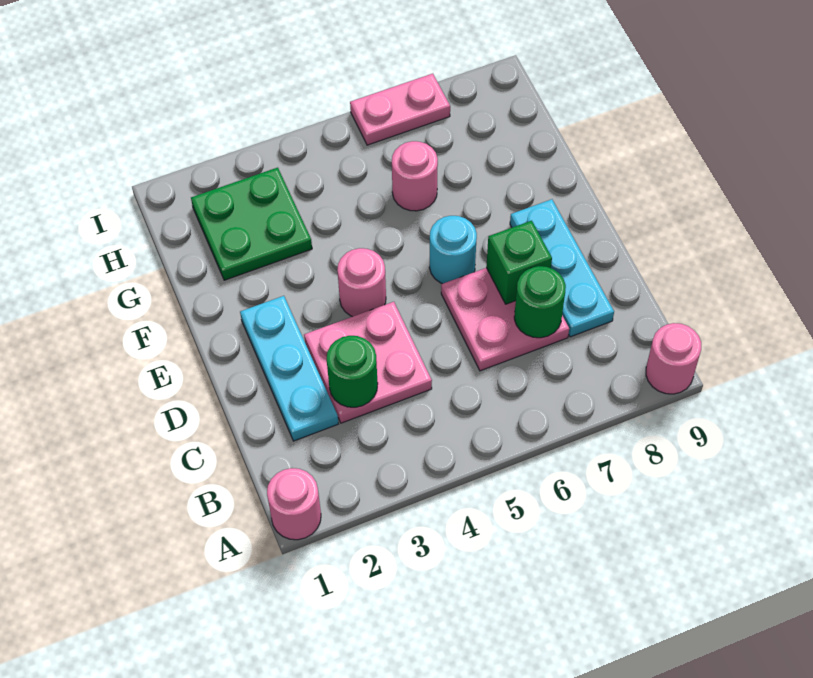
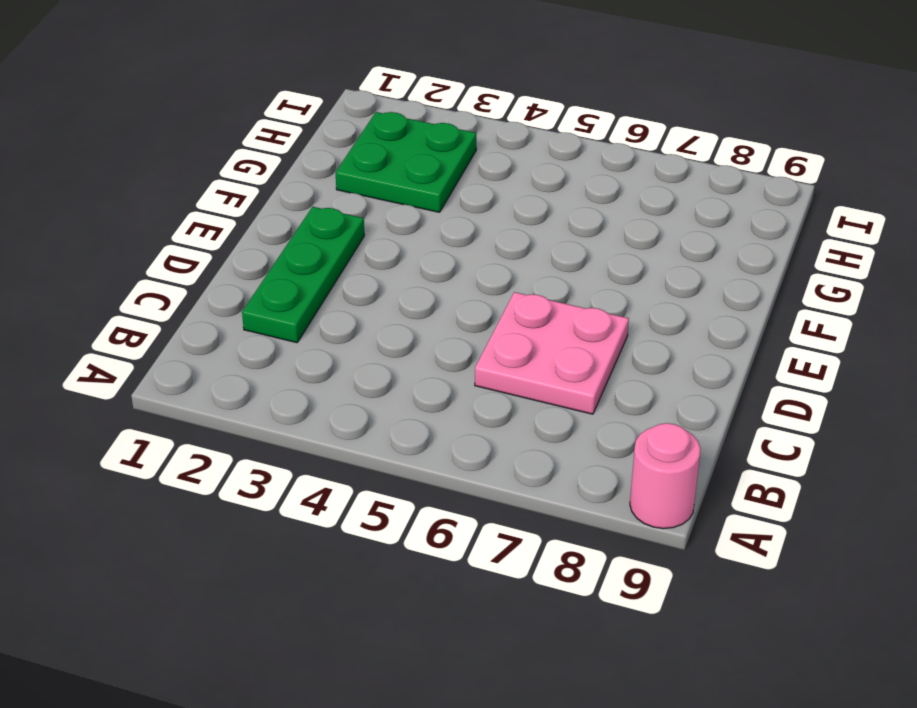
green 1x3 plate [242,207,364,343] -> cyan 1x3 plate [240,296,338,441]
none -> pink 1x1 round brick [267,468,321,540]
none -> pink 2x2 plate [304,302,432,423]
none -> cyan 1x3 plate [510,199,614,337]

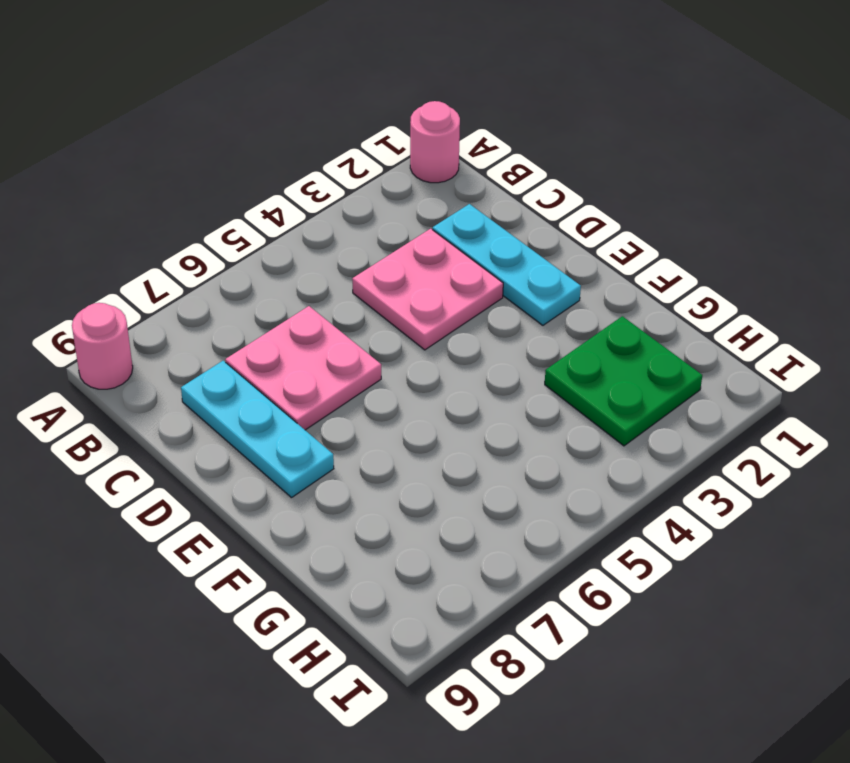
none -> pink 1x1 round brick [337,248,386,317]
none -> cyan 1x1 round brick [429,216,477,284]
none -> pink 1x1 round brick [392,141,438,211]

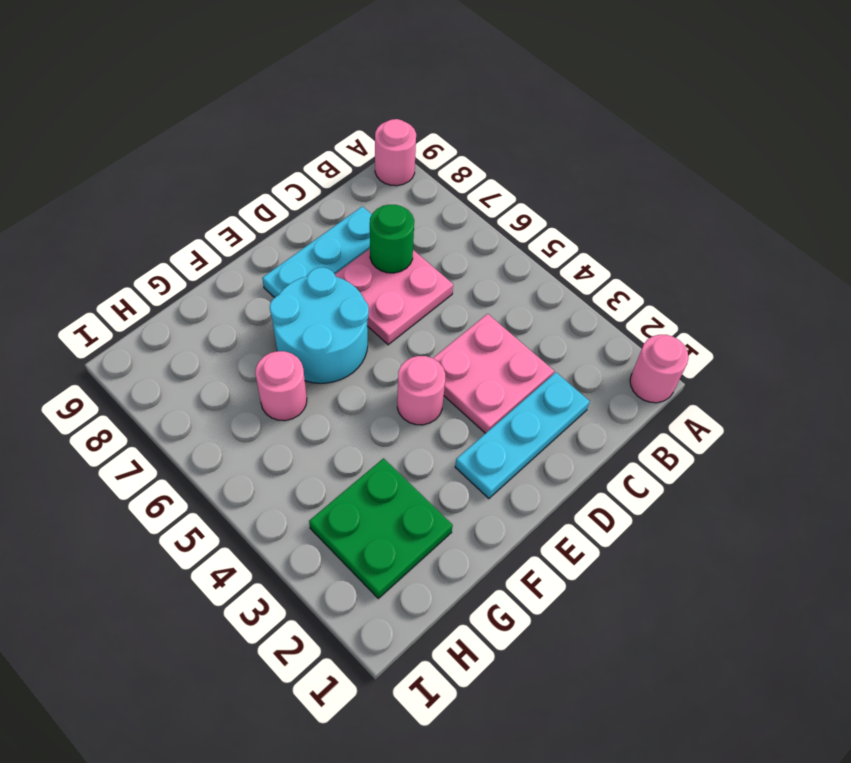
cyan 2x2 round brick [270,267,369,383] -> cyan 1x1 round brick [429,216,477,284]
none -> pink 1x2 plate [350,74,450,145]
none -> green 1x1 round brick [327,336,378,407]
none -> green 1x1 brick [486,221,552,304]

